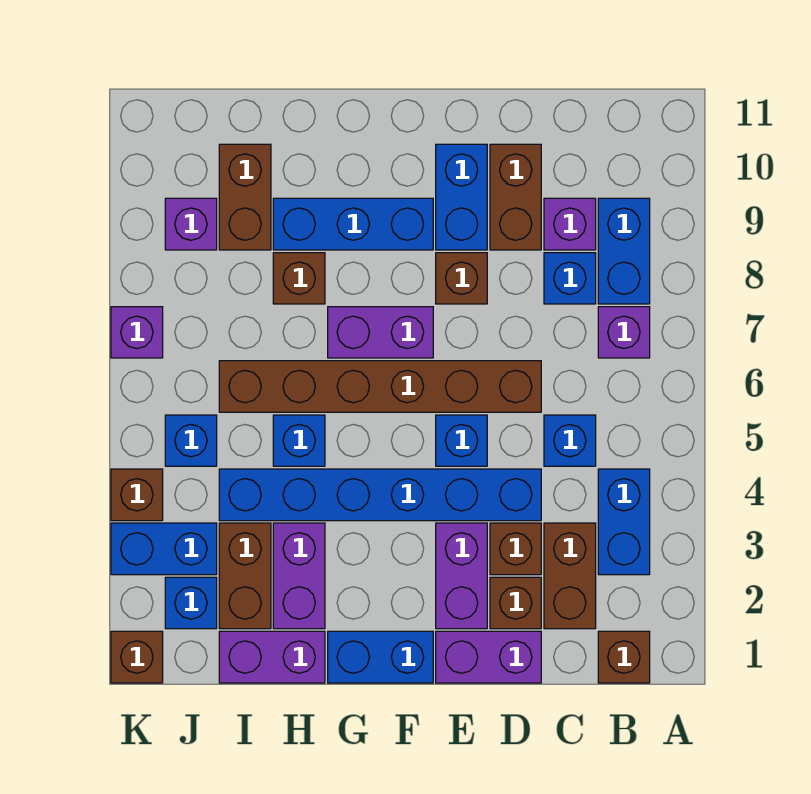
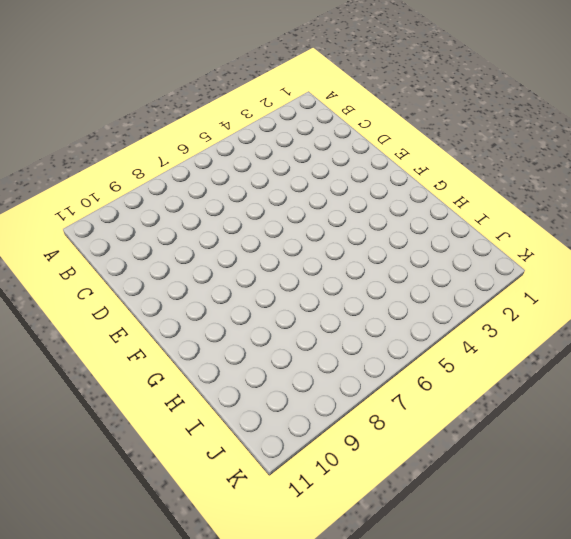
none -> brown 1x1 brick [598,631,650,683]
none -> blue 1x2 brick [598,469,650,575]
none -> purple 1x1 brick [598,307,650,358]
none -> blue 1x2 brick [598,198,650,304]

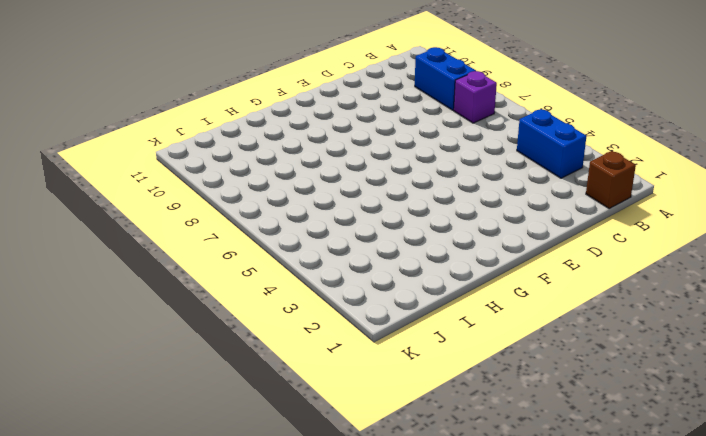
none -> brown 1x2 brick [544,523,596,629]
none -> blue 1x1 brick [544,415,596,466]
none -> blue 1x1 brick [544,253,596,304]
none -> purple 1x1 brick [544,198,596,250]

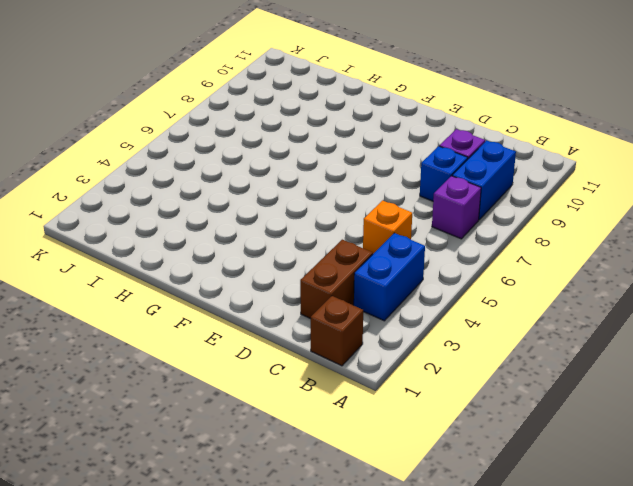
orange 1x1 brick [363,200,412,254] -> blue 1x1 brick [544,415,596,466]
none -> purple 1x2 brick [436,631,541,683]
none -> brown 1x1 brick [490,577,541,629]
none -> brown 1x1 brick [490,523,541,575]
none -> blue 1x6 brick [219,469,541,521]

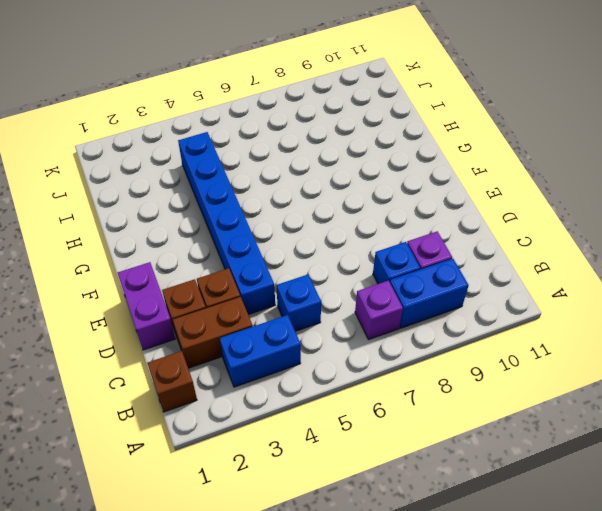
none -> brown 1x6 brick [219,361,541,412]
none -> brown 1x2 brick [490,144,541,250]
none -> purple 1x2 brick [436,523,487,629]
none -> blue 1x1 brick [436,415,487,466]

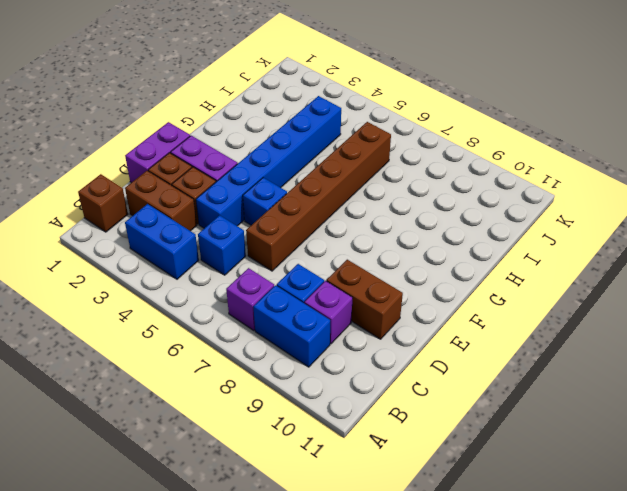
none -> brown 1x1 brick [436,253,487,304]
none -> blue 1x2 brick [436,144,487,250]
none -> blue 1x2 brick [328,631,433,683]
none -> purple 1x2 brick [328,307,433,358]

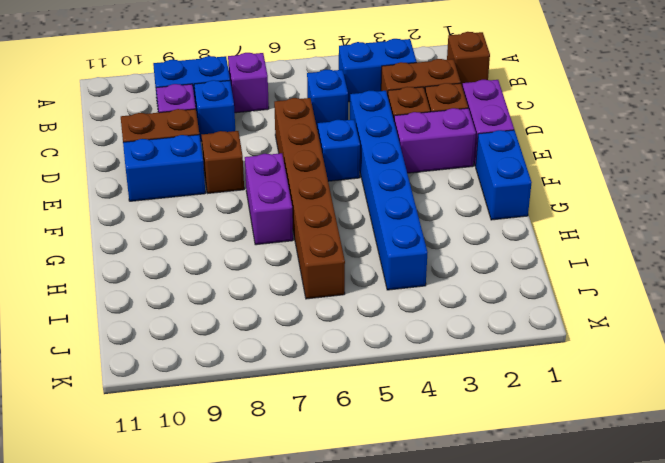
none -> blue 1x3 brick [273,198,433,250]
none -> purple 1x2 brick [219,631,325,683]
none -> purple 1x2 brick [273,523,325,629]
none -> blue 1x1 brick [273,415,325,466]

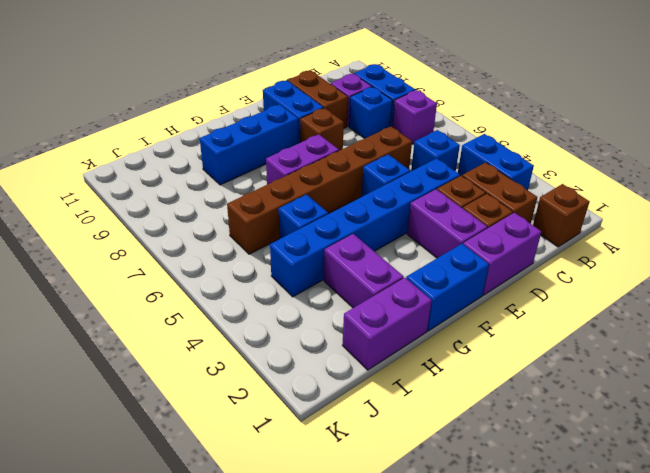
none -> brown 1x1 brick [273,253,325,304]
none -> brown 1x2 brick [219,523,271,629]
none -> brown 1x2 brick [219,144,271,250]
none -> blue 1x1 brick [165,577,217,629]

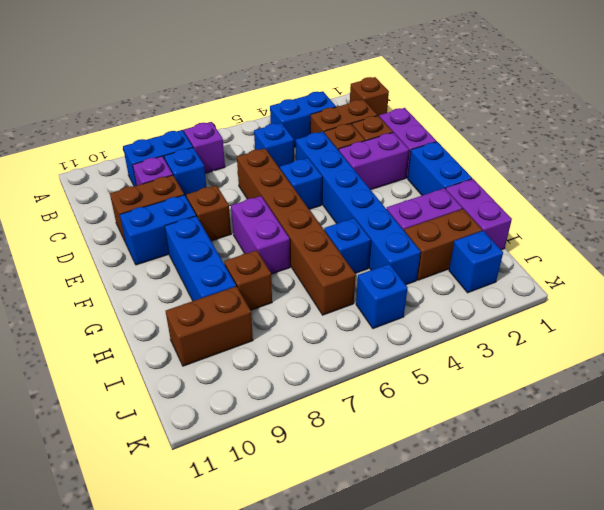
none -> blue 1x2 brick [111,523,217,575]
none -> purple 1x1 brick [165,198,217,250]
none -> brown 1x1 brick [111,631,163,683]
none -> brown 1x1 brick [111,469,163,521]

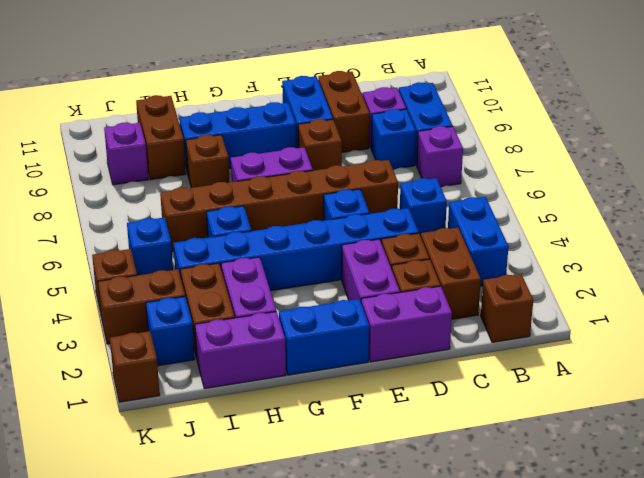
brown 1x2 brick [98,269,185,344] -> blue 1x2 brick [111,523,217,575]
none -> purple 1x1 brick [111,307,163,358]

